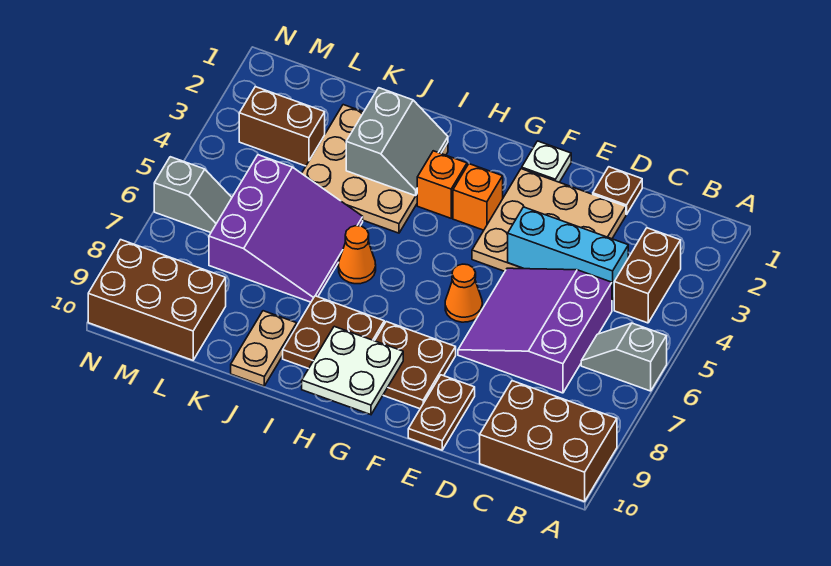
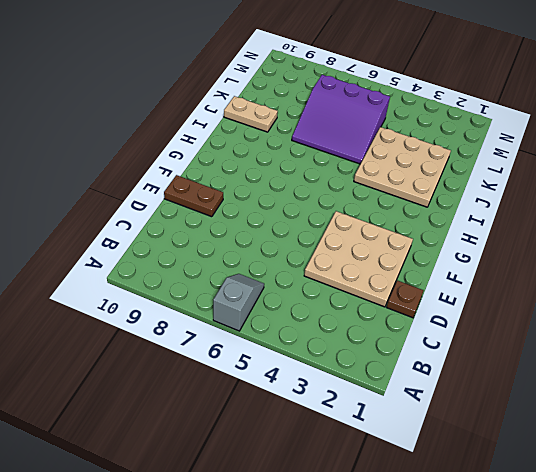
none -> brown 2x3 brick [480,381,617,502]
none -> brown 1x2 brick [614,228,681,323]
none -> purple 3x3 slope [458,268,612,393]

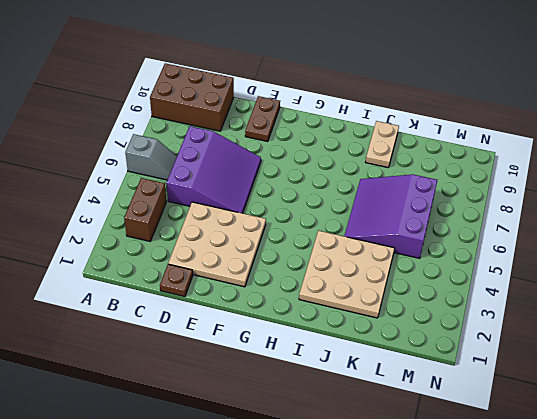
none -> white 1x1 plate [522,141,571,182]
none -> orange 1x1 cone [445,264,482,322]
none -> brown 2x2 plate [375,322,456,409]

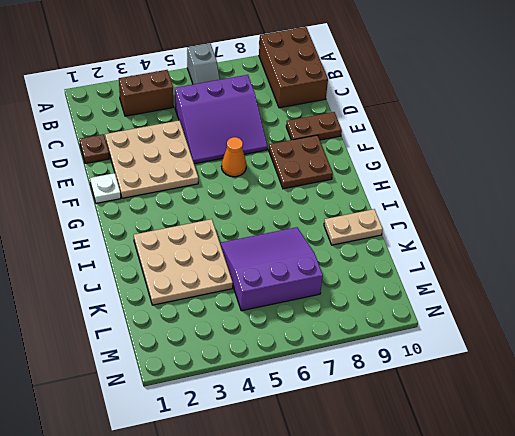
none -> orange 1x1 brick [453,164,503,230]
none -> orange 1x1 brick [417,151,467,218]
none -> brown 2x2 plate [283,296,384,369]

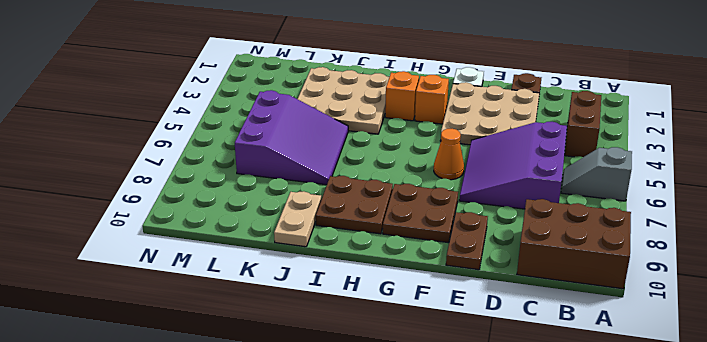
none -> orange 1x1 cone [338,226,376,284]
none -> brown 1x2 brick [239,87,325,166]
none -> brown 2x3 brick [88,240,226,360]

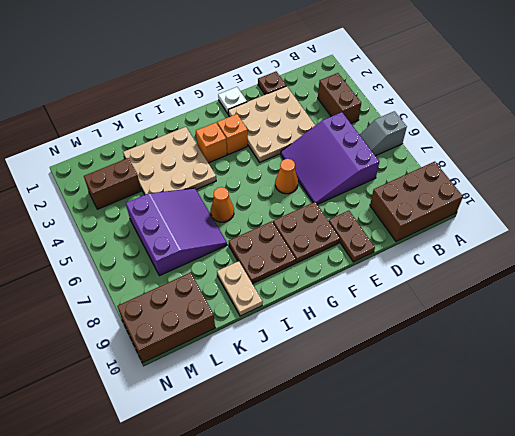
none -> grey 1x2 slope [154,157,232,233]
none -> cyan 1x3 brick [508,207,628,300]
none -> white 2x2 plate [302,326,403,415]

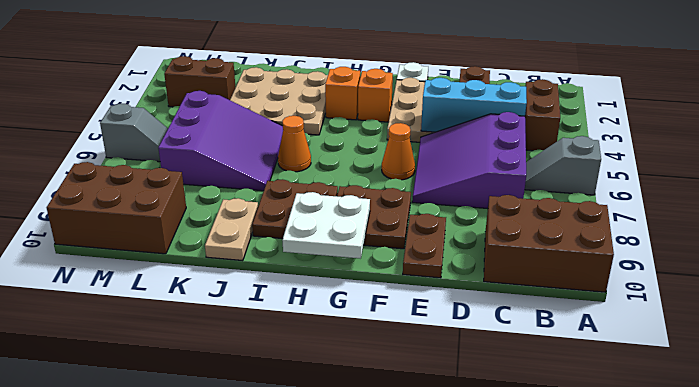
none -> grey 2x2 slope [346,88,448,196]

